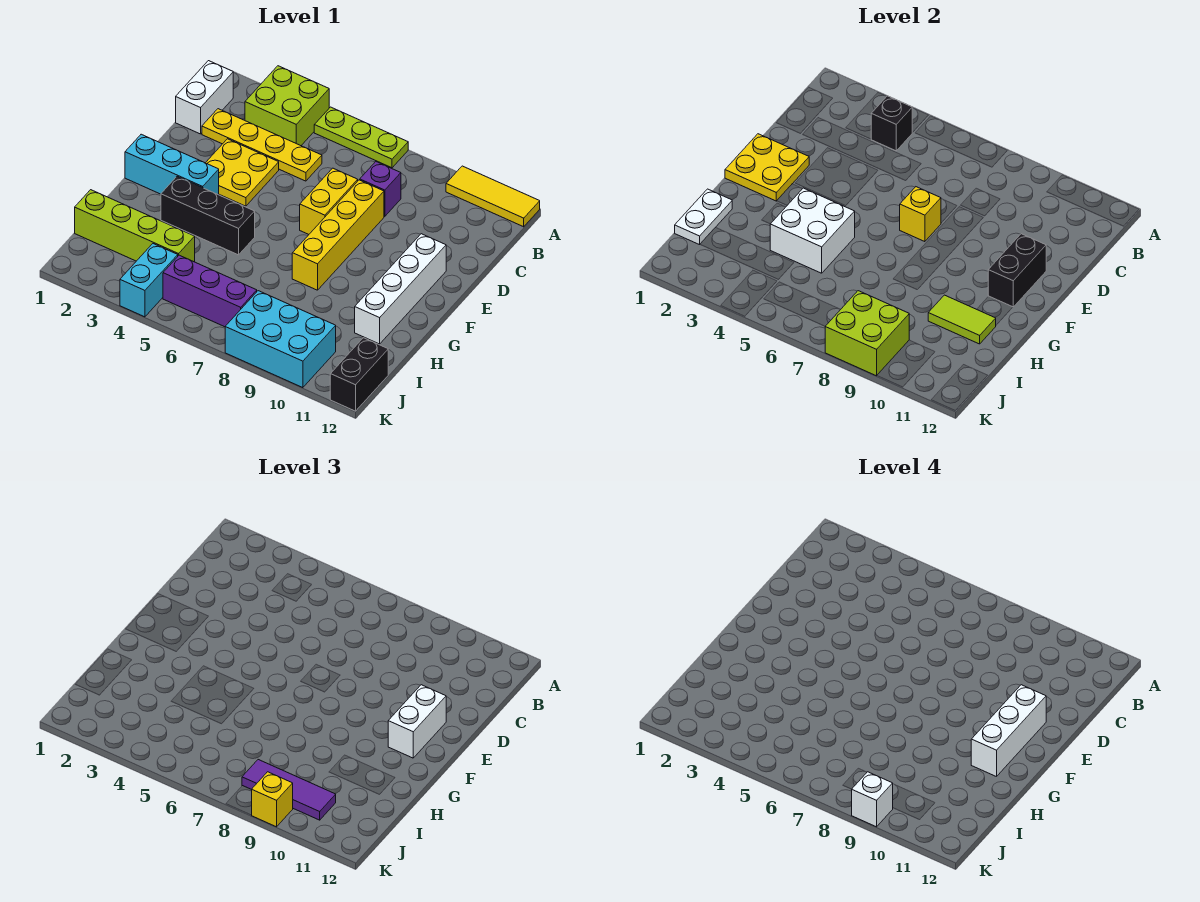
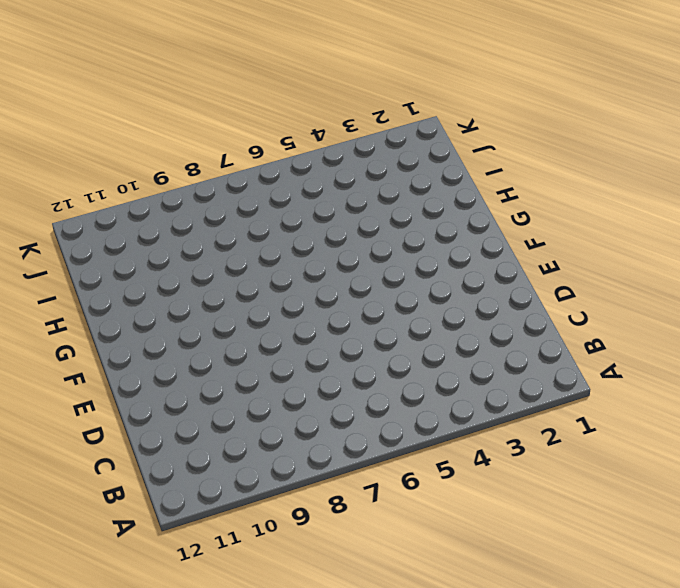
none -> lime 2x2 brick [245,66,329,146]
none -> lime 1x3 plate [314,107,408,168]
none -> yellow 1x3 tile [446,166,540,227]
none -> white 1x2 brick [176,61,233,134]

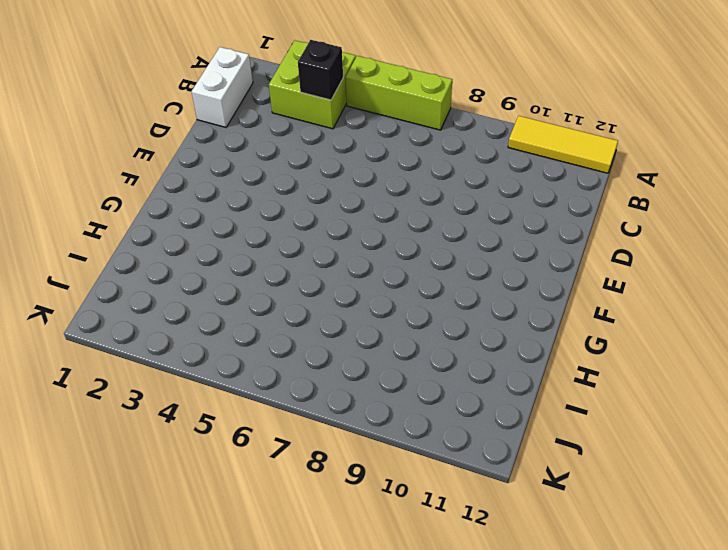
lime 1x3 brick [345,56,452,130] -> lime 1x3 plate [314,107,408,168]
none -> yellow 1x4 plate [202,109,322,181]
none -> purple 1x1 brick [360,162,401,216]
none -> yellow 2x2 plate [206,139,279,206]
none -> yellow 1x2 brick [300,168,358,234]

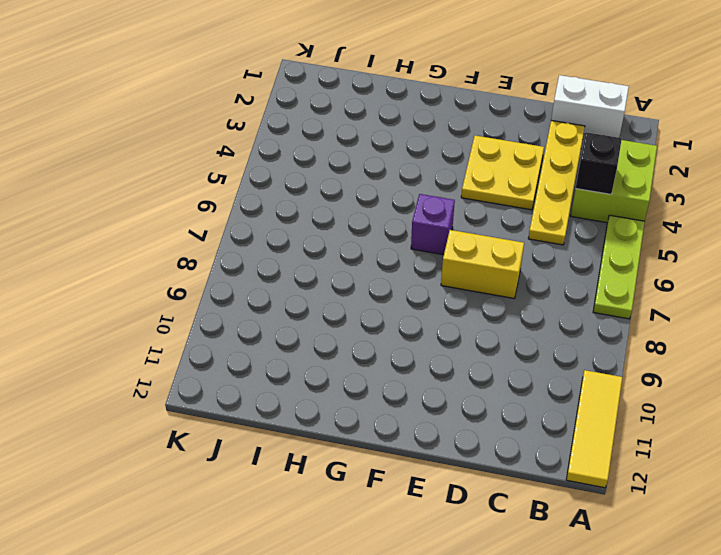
purple 1x1 brick [411,194,455,255] -> purple 1x1 brick moved to [360,162,401,216]
none -> yellow 1x4 brick [292,180,384,290]
none -> white 1x4 brick [355,234,446,344]
none -> cyan 1x3 brick [125,134,219,195]
none -> black 1x3 brick [161,177,255,255]

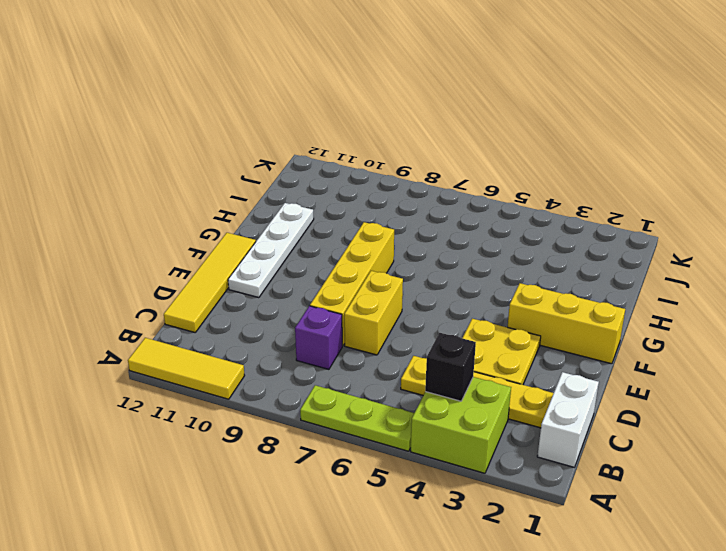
yellow 1x4 tile [164,233,256,332] -> none
white 1x4 plate [228,203,314,298] -> white 1x4 brick [355,234,446,344]
yellow 1x3 brick [508,283,625,364] -> cyan 1x3 brick [125,134,219,195]
none -> black 1x3 brick [161,177,255,255]
none -> lime 1x4 brick [75,190,195,262]
none -> cyan 1x2 brick [120,244,178,317]
none -> purple 1x3 brick [163,255,257,327]

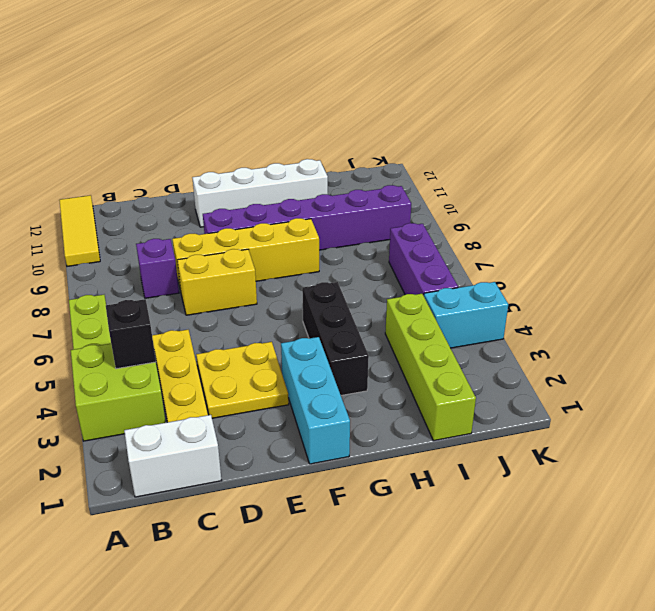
purple 1x6 brick [203,185,411,250] -> cyan 2x3 brick [225,291,336,388]
none -> black 1x2 brick [330,338,388,411]
none -> yellow 2x2 plate [725,134,809,201]
none -> yellow 1x1 brick [900,187,941,242]
none -> black 1x2 brick [988,234,1046,307]

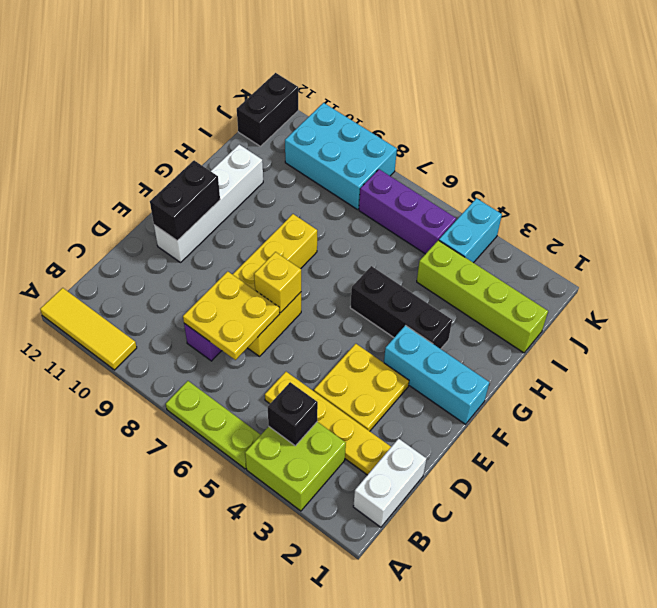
yellow 2x2 plate [183,271,280,360] -> yellow 2x2 plate moved to [725,134,809,201]
none -> white 2x2 brick [770,188,855,273]
none -> white 1x2 plate [675,189,732,245]
none -> lime 1x2 tile [928,295,996,344]
none -> lime 2x2 brick [825,291,909,376]

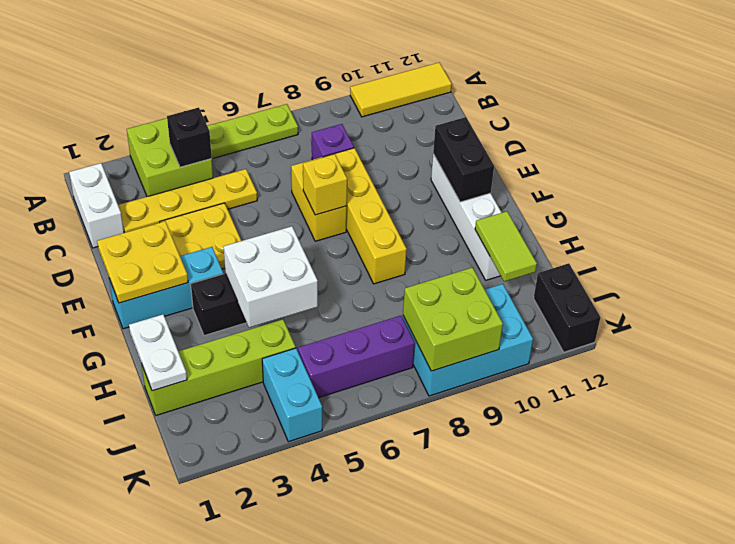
lime 1x2 tile [475,211,537,282] -> lime 1x2 tile turned to [928,295,996,344]
none -> white 1x2 brick [388,685,446,758]
none -> purple 1x3 tile [242,760,336,820]
none -> yellow 1x1 brick [252,772,293,827]
none -> white 1x3 brick [971,685,1046,777]

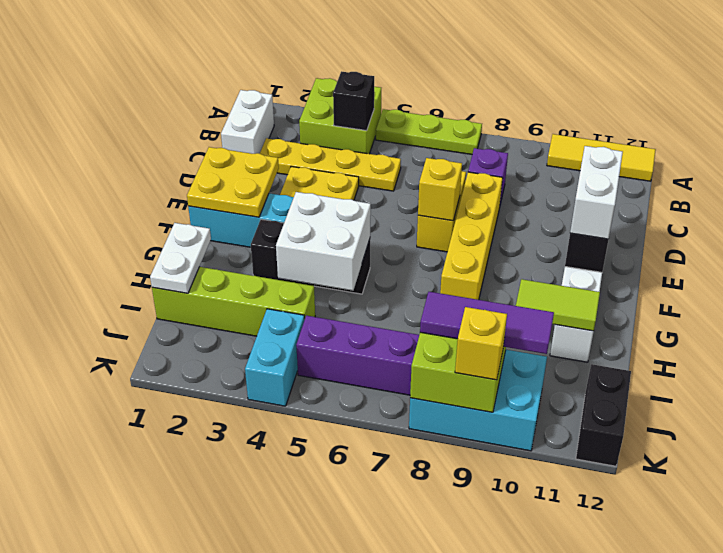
none -> white 1x3 brick [971,685,1046,777]
none -> white 1x1 brick [852,772,893,827]

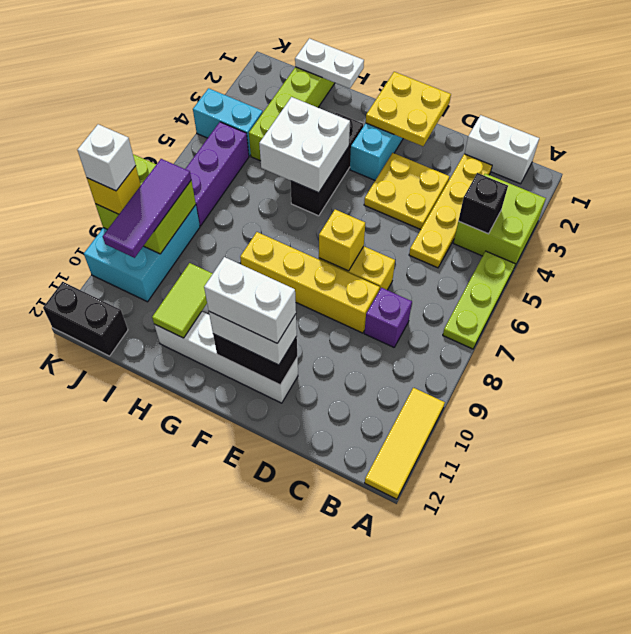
white 1x2 brick [204,257,296,343] -> white 1x3 brick [971,685,1046,777]

